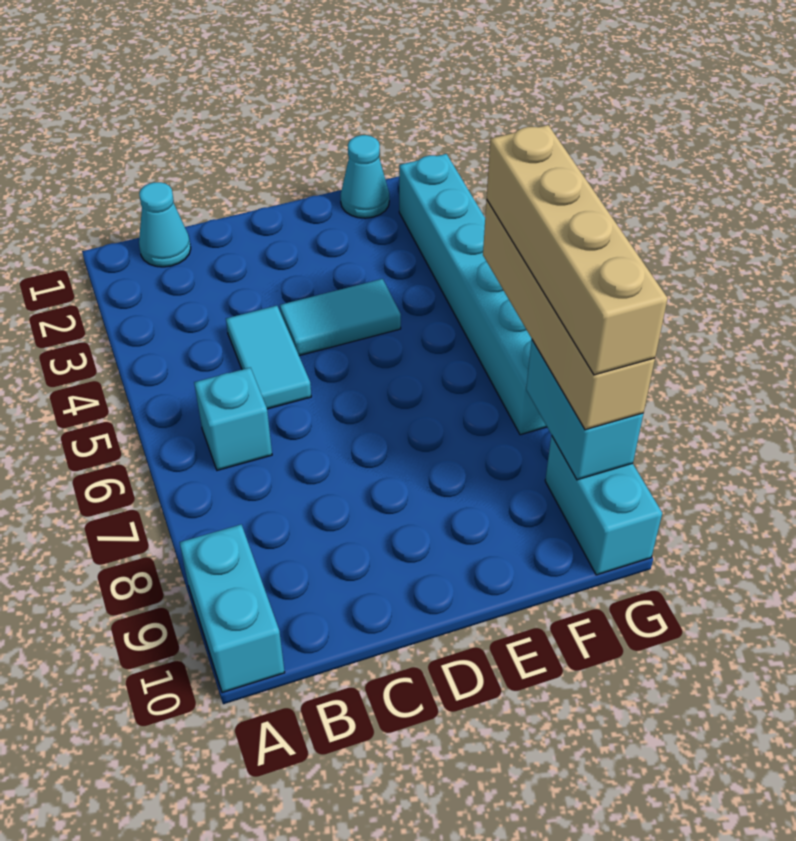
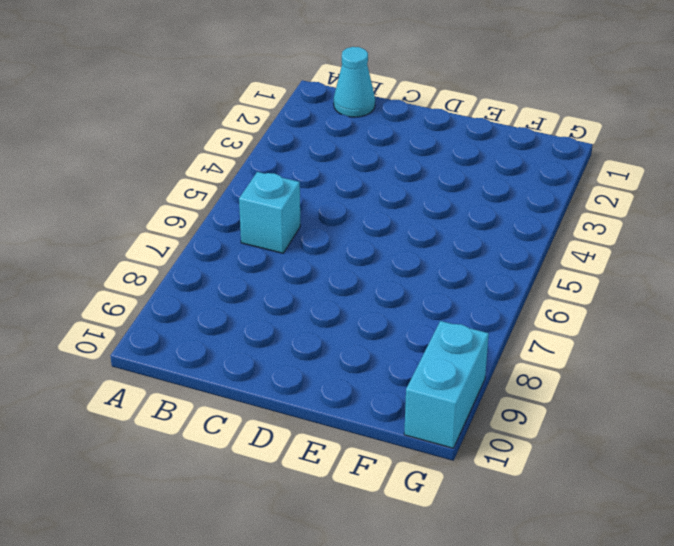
none -> cyan 1x2 brick [179,525,285,693]
none -> cyan 1x2 tile [226,306,311,409]

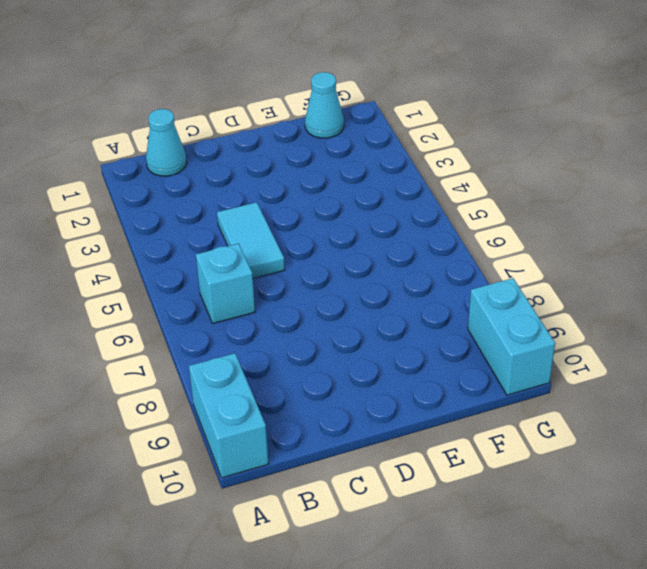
none -> cyan 1x2 tile [280,279,401,356]
none -> cyan 1x6 brick [399,154,547,435]

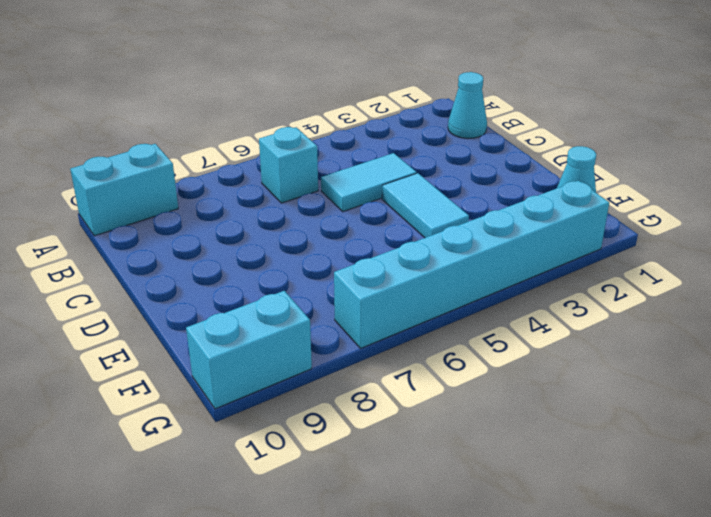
none -> cyan 1x2 brick [526,340,643,480]
none -> tan 1x4 brick [483,200,655,430]

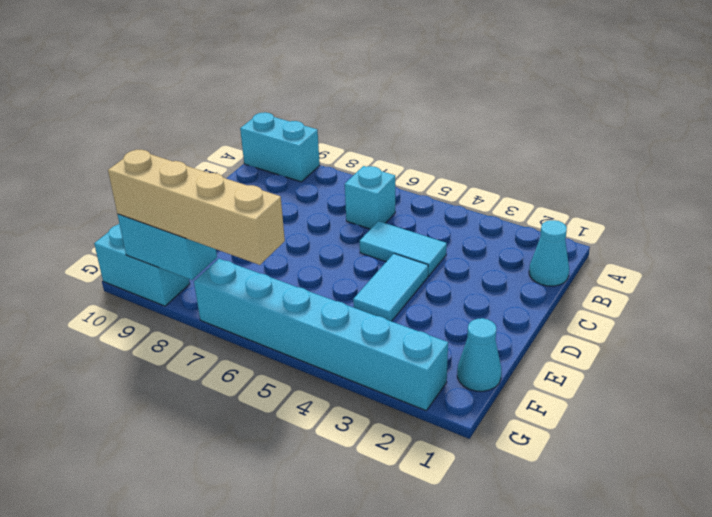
none -> tan 1x4 brick [487,125,668,375]

